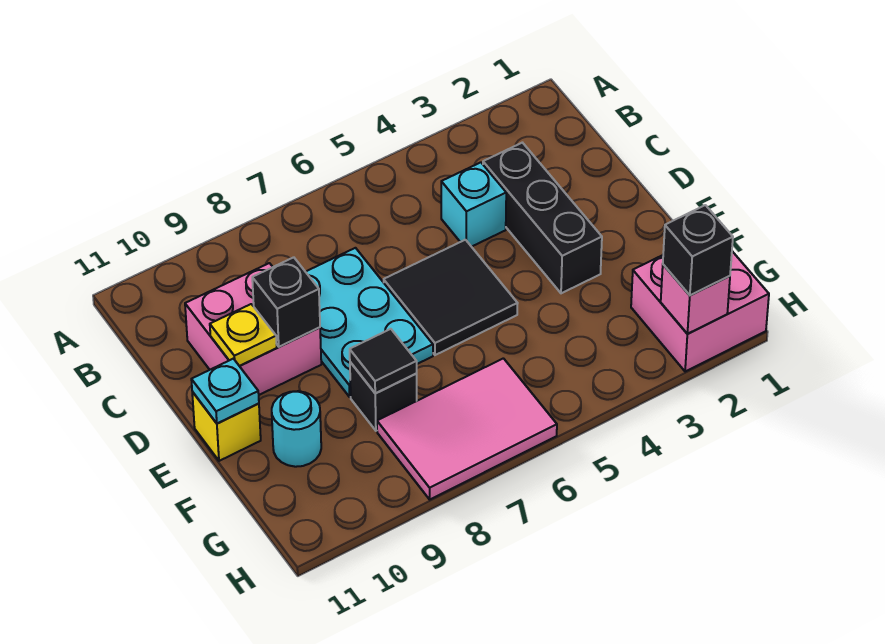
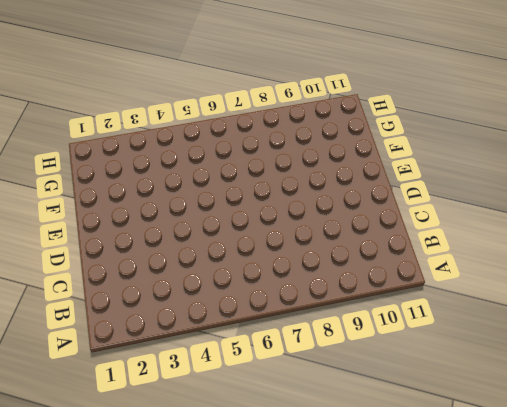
none -> black 1x3 brick [483,143,602,293]
none -> cyan 1x1 brick [441,162,506,247]
none -> cyan 2x3 plate [306,248,433,397]

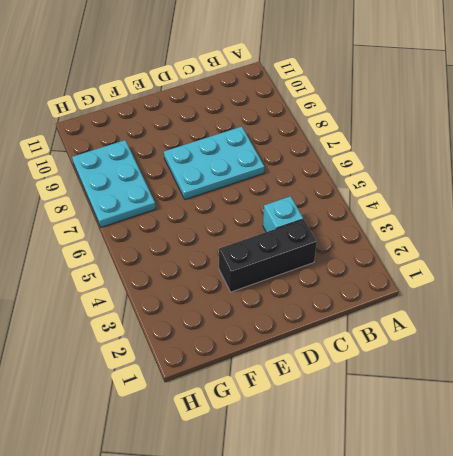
cyan 2x3 plate [72,140,156,227] -> pink 2x3 tile [377,358,557,499]
none -> pink 2x2 brick [185,263,321,395]
none -> black 2x2 tile [384,240,518,355]
none -> yellow 1x1 brick [192,392,261,461]

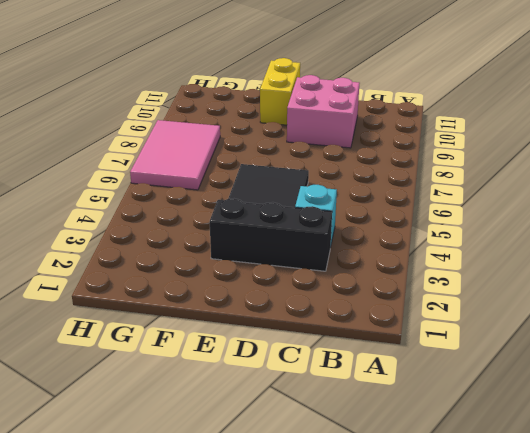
yellow 1x2 brick [260,58,300,125] -> yellow 1x1 brick [192,392,261,461]
none -> cyan 2x3 plate [306,248,433,397]
none -> black 1x1 brick [350,362,417,431]
none -> cyan 1x1 round brick [272,391,321,467]

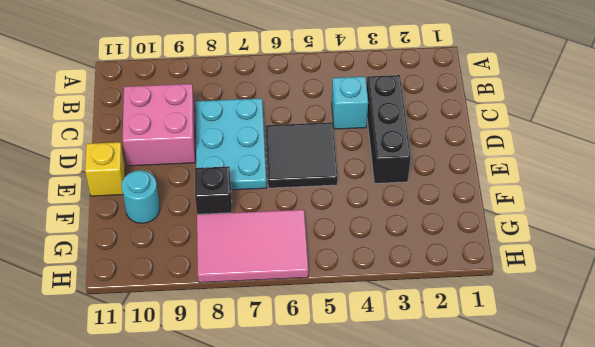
none -> pink 2x2 brick [631,251,769,372]
none -> black 1x1 brick [252,257,320,347]
none -> yellow 1x1 plate [210,304,277,366]

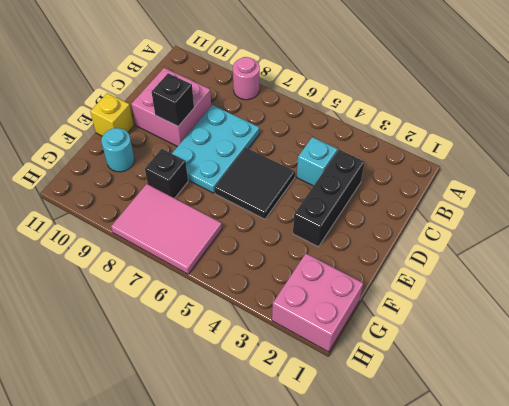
pink 1x1 round brick [233,57,260,100] -> none
none -> yellow 1x1 plate [210,304,277,366]
none -> cyan 1x1 plate [191,359,259,424]
none -> black 1x1 tile [350,329,417,393]

